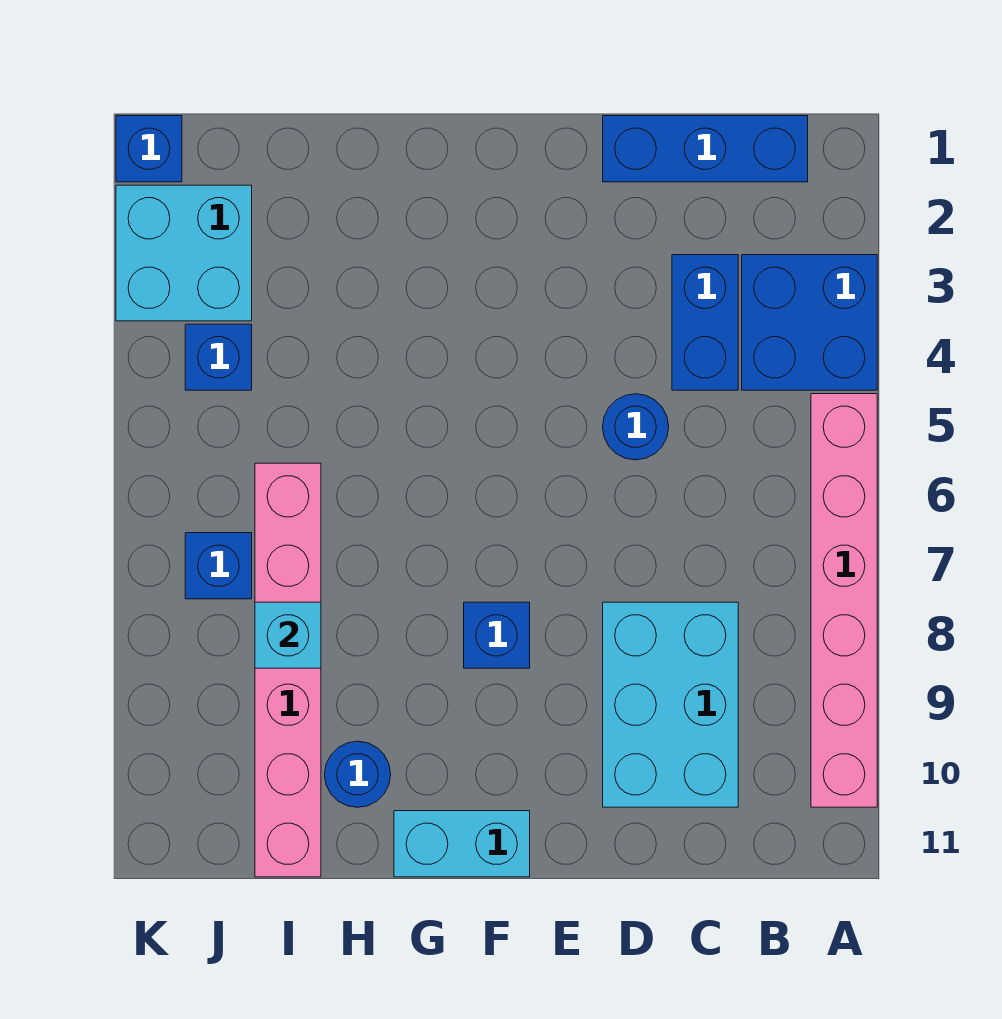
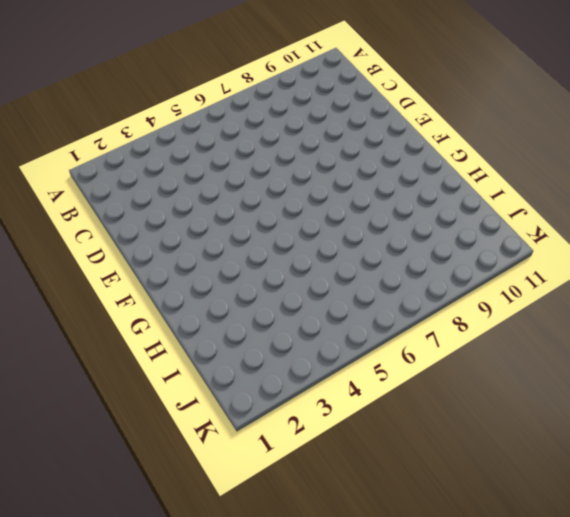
none -> blue 2x2 brick [742,255,877,390]
none -> pink 1x6 brick [811,394,877,807]
none -> blue 1x3 brick [603,116,808,182]

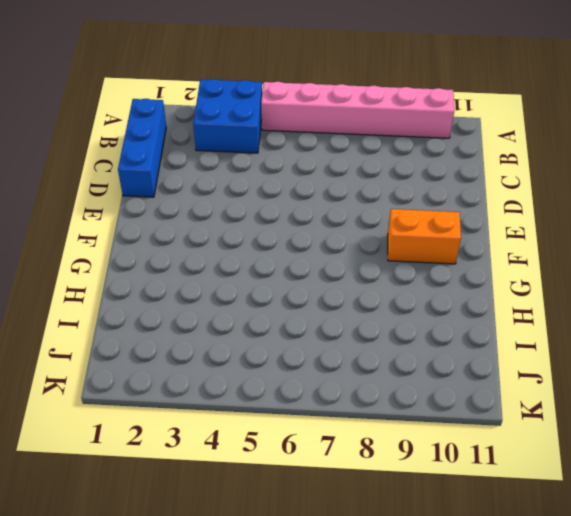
orange 1x2 brick [388,209,461,264] -> none
none -> blue 1x2 brick [672,255,738,390]
none -> cyan 2x3 brick [603,602,738,807]
none -> blue 1x1 round brick [603,394,669,460]

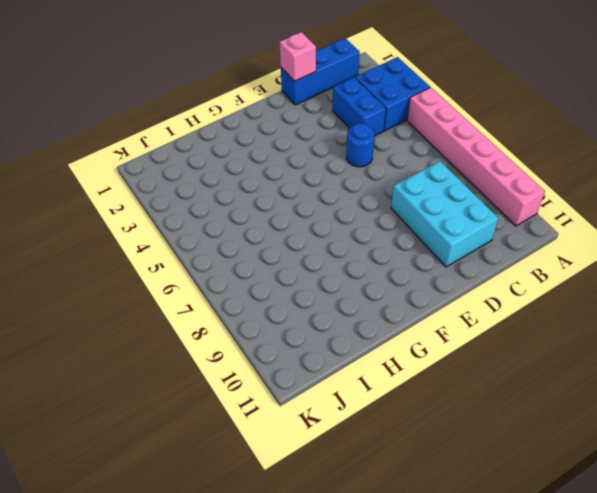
pink 1x1 brick [280,32,316,81] -> none
none -> blue 1x1 brick [464,602,530,668]
none -> cyan 1x2 brick [394,811,530,877]
none -> blue 1x1 round brick [325,741,391,807]

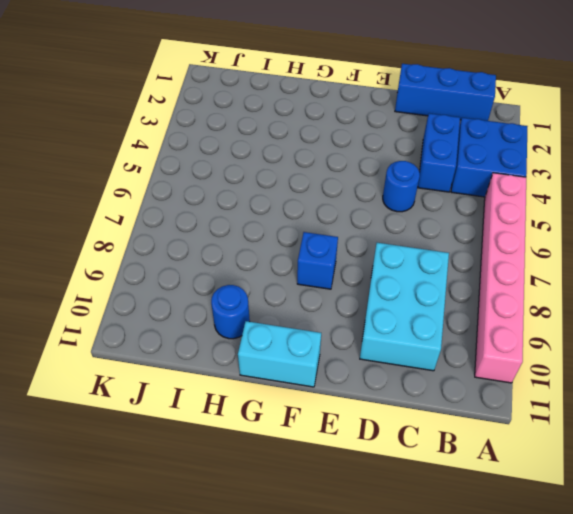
none -> pink 1x6 brick [255,463,321,877]
none -> cyan 2x2 brick [116,185,252,321]
none -> blue 1x1 brick [185,324,252,390]

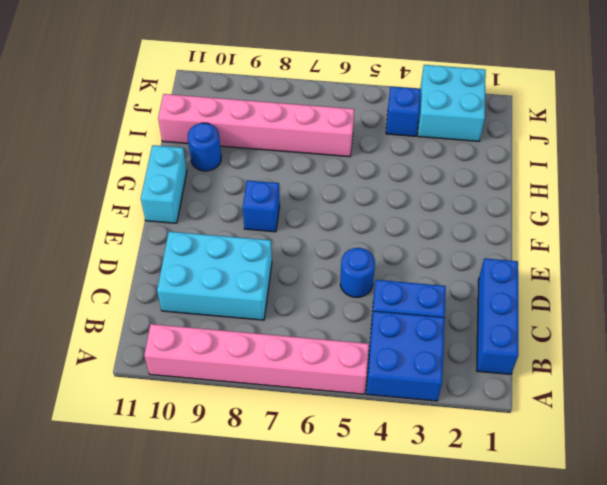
none -> blue 1x1 brick [185,533,252,599]
none -> blue 1x1 brick [116,116,182,182]
none -> cyan 1x1 brick [255,602,321,668]

